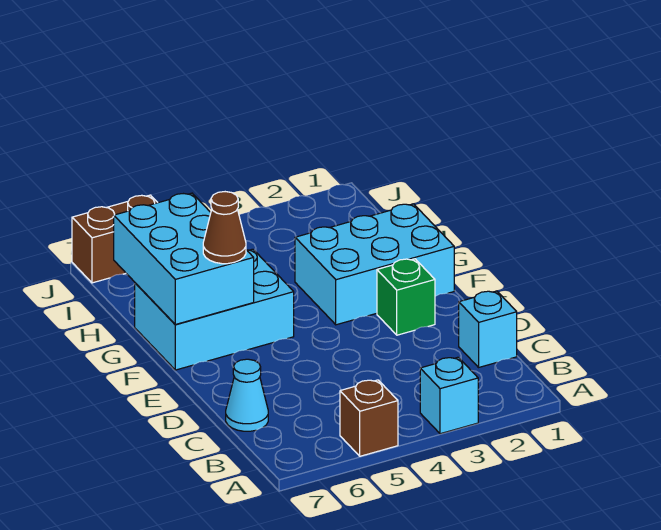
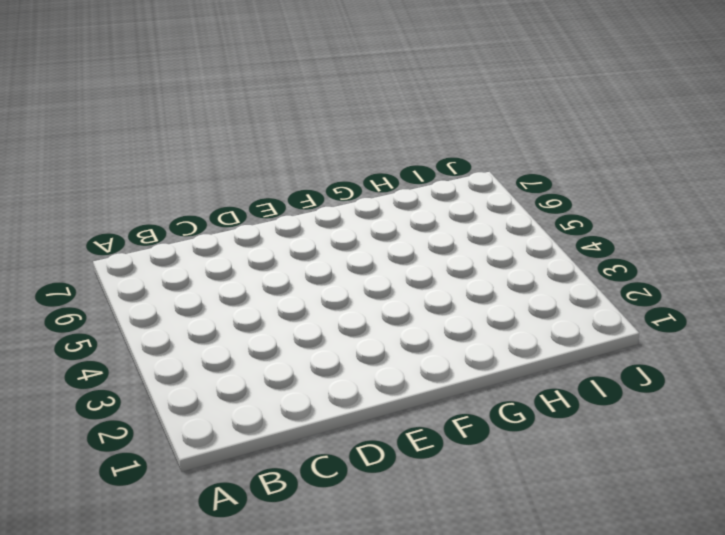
none -> cyan 1x1 brick [420,357,478,434]
none -> brown 1x1 brick [340,380,398,456]

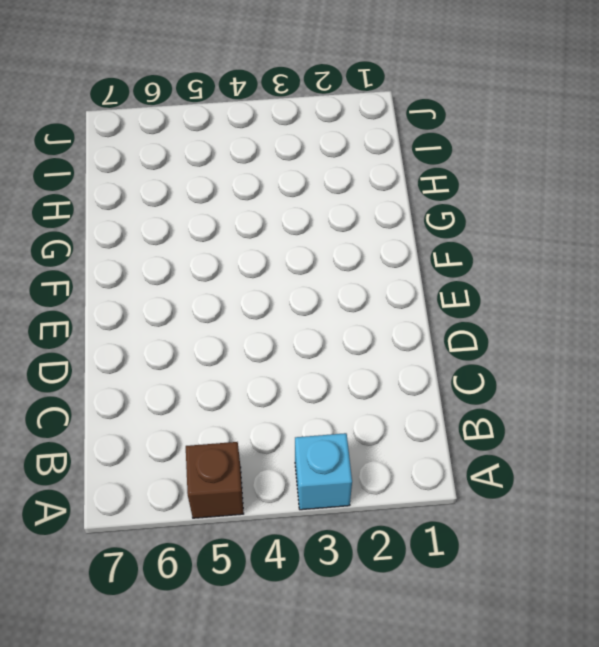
none -> cyan 1x1 brick [459,291,517,367]
none -> cyan 1x1 cone [226,359,268,431]

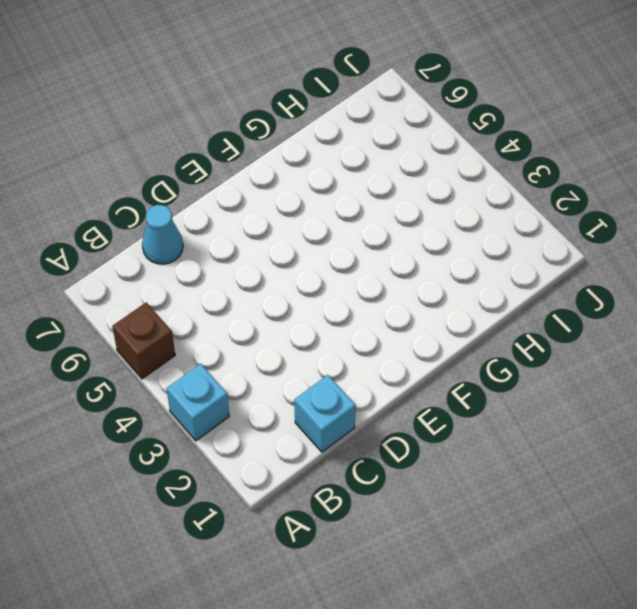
none -> green 1x1 brick [377,259,435,335]
none -> cyan 2x3 brick [295,204,454,325]

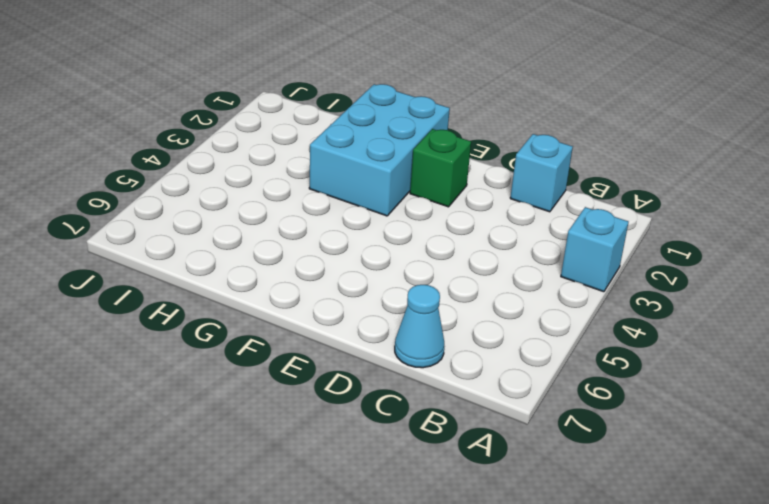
none -> brown 1x1 brick [340,380,398,456]
none -> cyan 2x3 brick [135,249,294,370]

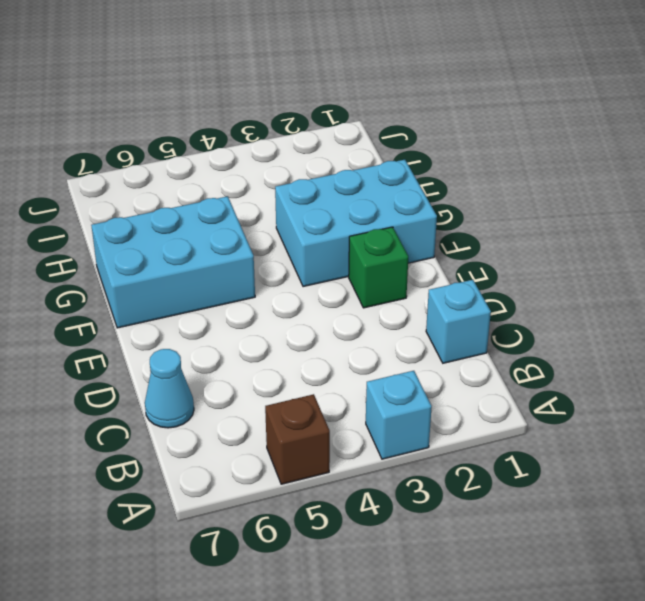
none -> brown 1x2 brick [72,195,158,283]
none -> cyan 2x3 brick [114,193,254,324]

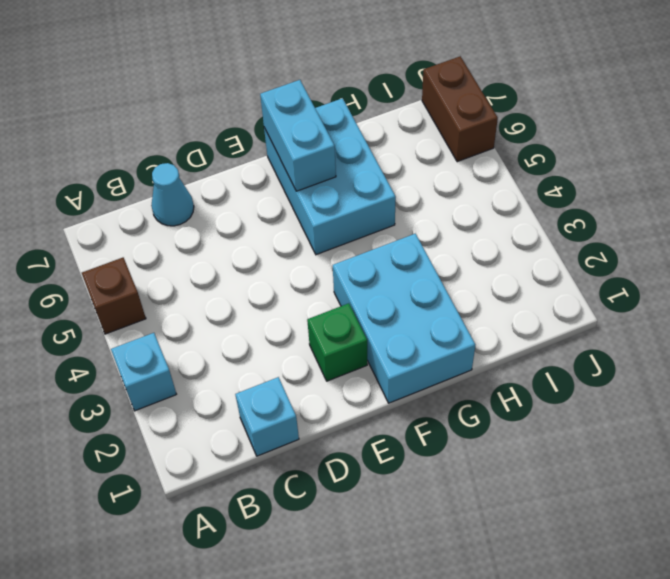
cyan 1x2 brick [260,80,336,191] -> cyan 2x3 brick [114,193,254,324]
none -> brown 1x1 cone [203,192,246,264]

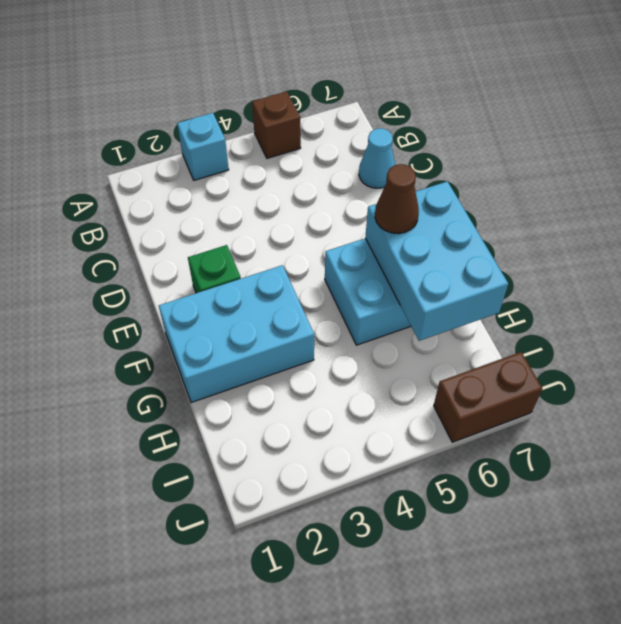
none -> cyan 1x1 brick [459,291,517,367]

